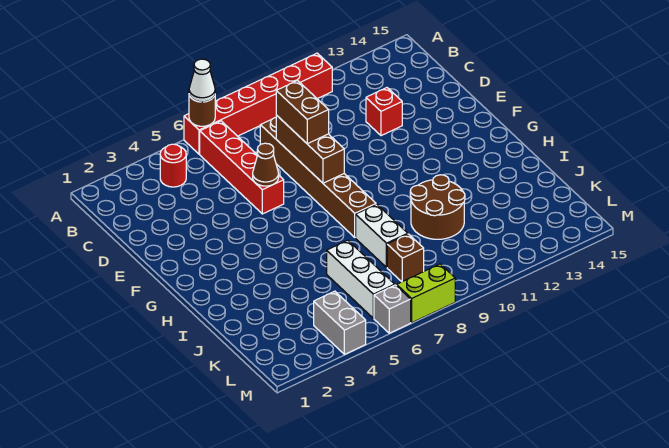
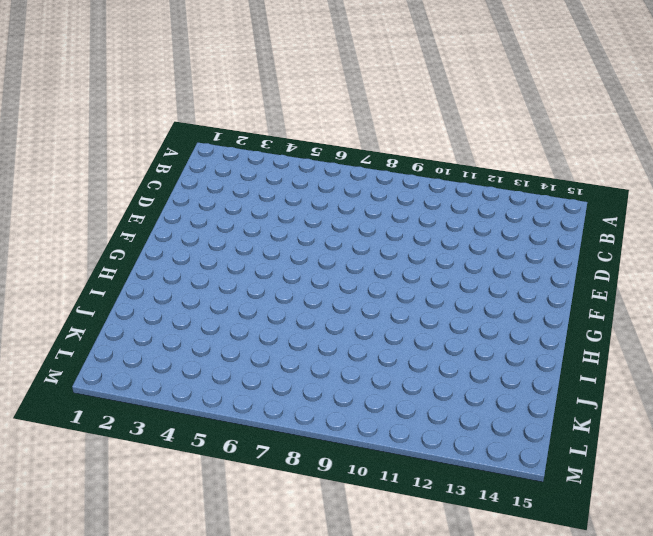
none -> red 1x6 brick [184,53,332,154]
none -> red 1x1 round brick [160,144,186,187]
none -> red 1x4 brick [200,121,284,214]

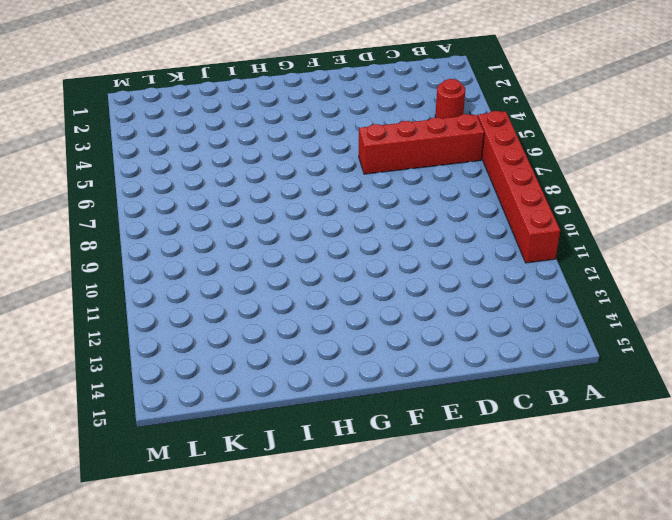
none -> brown 1x6 brick [260,118,376,237]
none -> red 1x1 brick [366,88,402,136]
none -> white 1x2 brick [356,204,408,267]

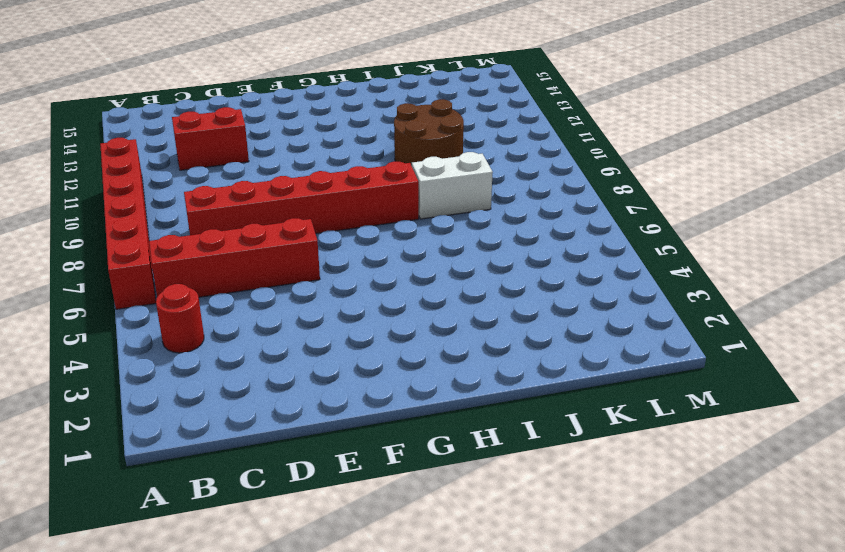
red 1x6 brick [184,161,419,235] -> brown 1x6 brick [260,118,376,237]
red 1x2 brick [172,107,249,170] -> red 1x1 brick [366,88,402,136]
none -> white 1x3 brick [327,240,395,318]
none -> brown 1x1 brick [387,234,424,282]
none -> grey 1x2 brick [314,291,366,354]

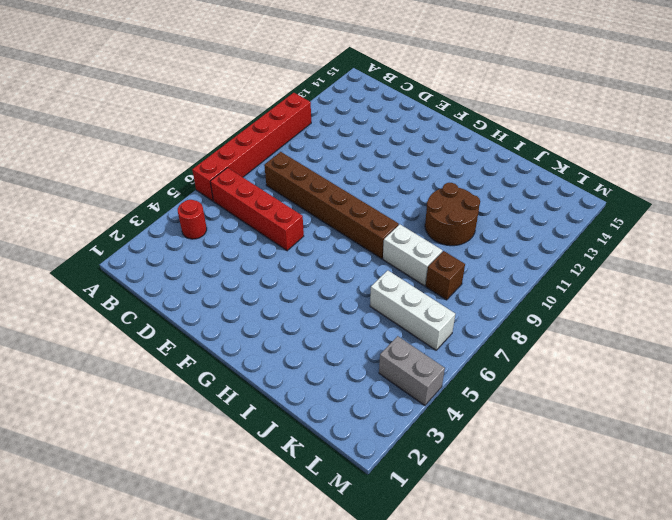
none -> red 1x1 brick [366,88,402,136]
none -> grey 1x1 brick [374,285,411,333]
none -> lime 1x2 brick [397,264,455,323]

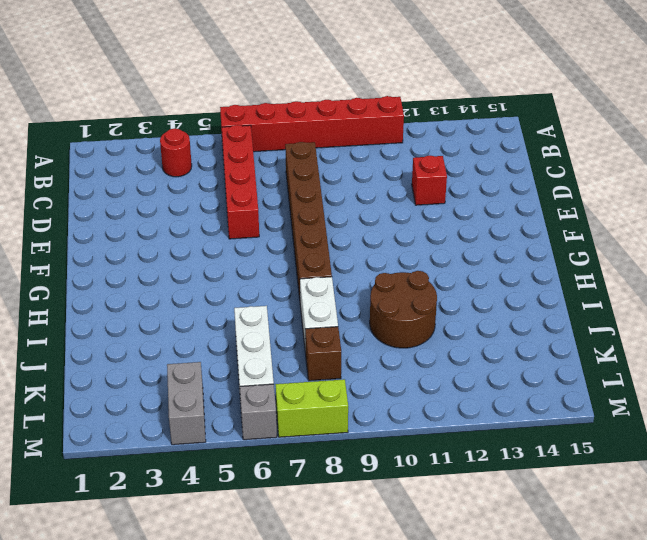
none -> brown 1x1 round brick [189,95,215,126]
none -> brown 1x3 brick [276,115,344,183]
none -> brown 1x1 cone [253,143,279,186]

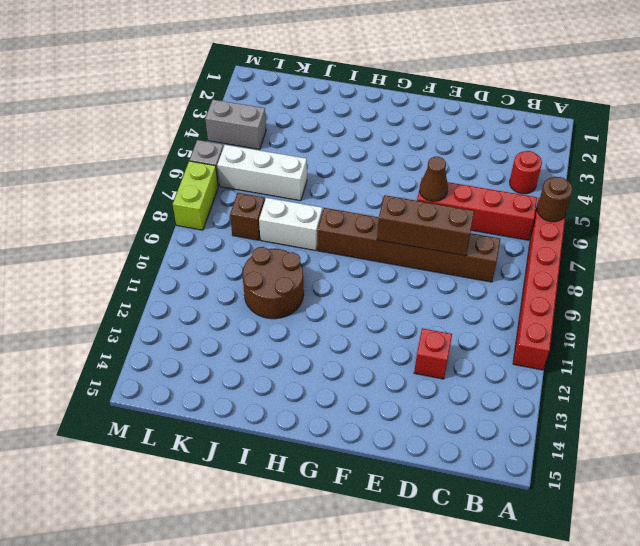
none -> white 1x1 cone [189,59,215,102]
none -> brown 1x2 brick [276,81,329,144]

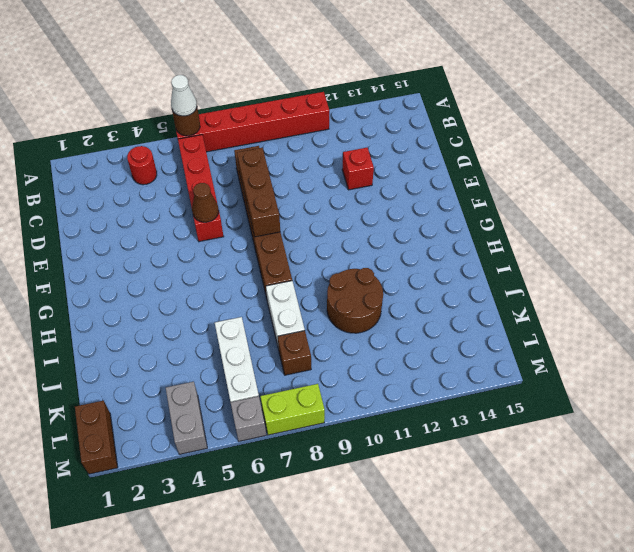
brown 1x2 brick [75,401,118,474] -> brown 1x2 brick moved to [276,81,329,144]

